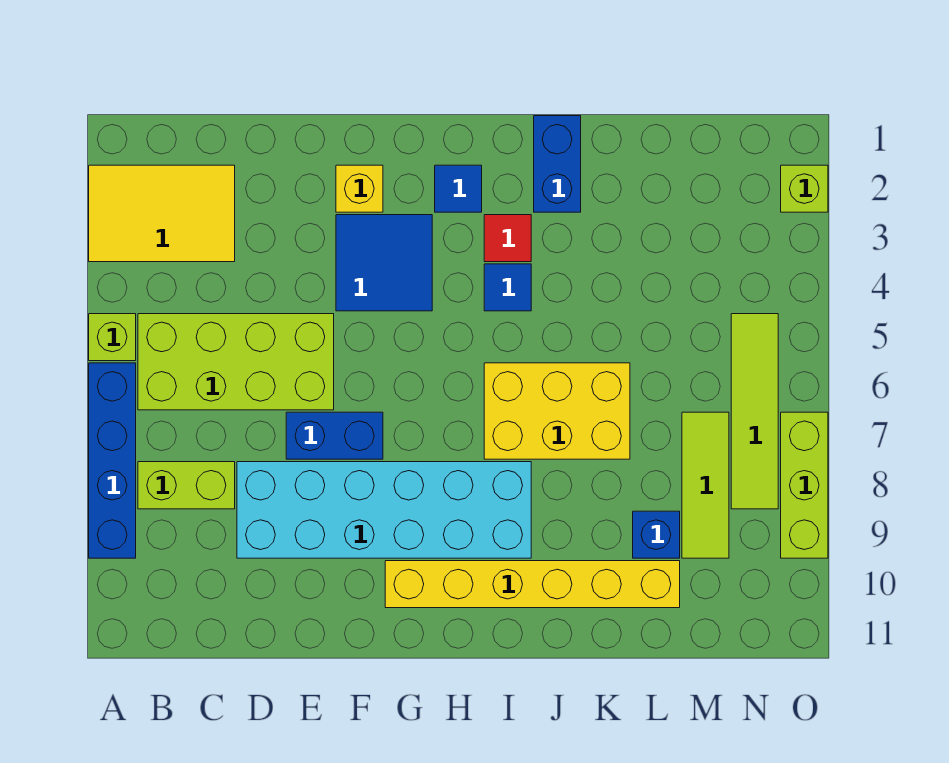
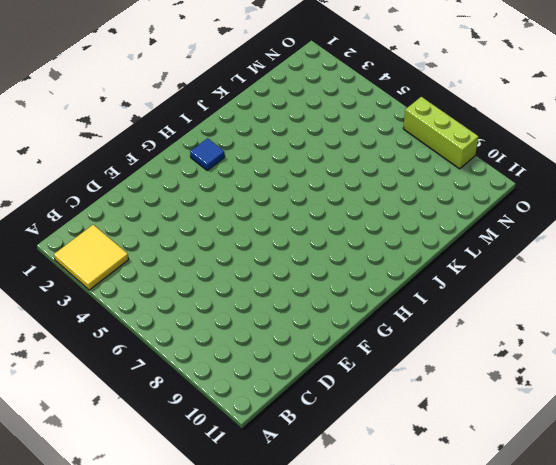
yellow 2x2 tile [54,225,129,290] -> yellow 2x3 tile [89,165,235,262]
none -> lime 1x1 brick [89,314,136,361]
none -> blue 1x4 brick [89,363,136,558]
none -> lime 2x4 brick [138,314,334,410]

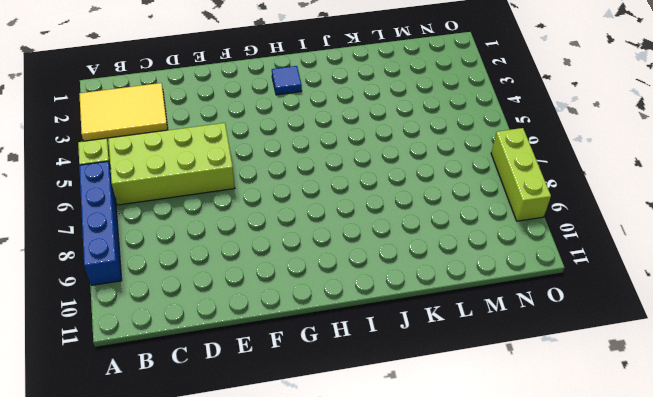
none -> lime 1x2 brick [138,462,235,509]
none -> cyan 2x6 brick [237,462,531,558]
none -> blue 1x2 brick [286,412,383,459]

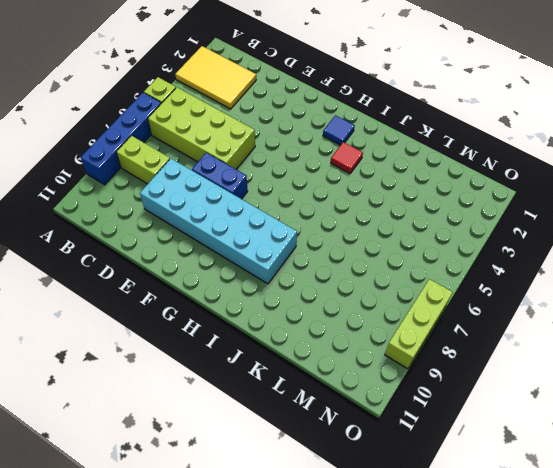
none -> yellow 1x1 brick [336,165,383,212]
none -> blue 2x2 tile [336,215,432,311]
none -> yellow 1x6 brick [385,561,680,608]

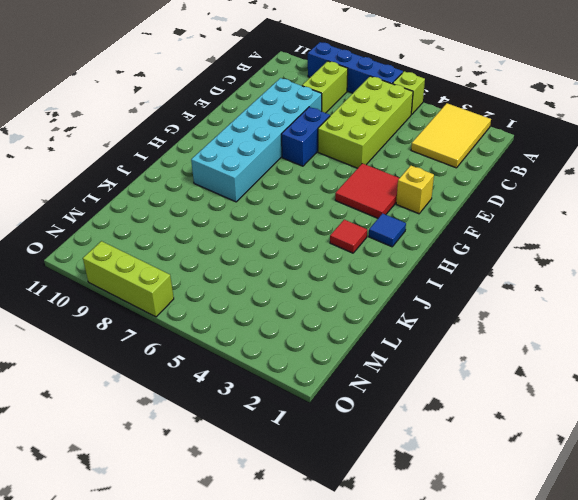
red 2x2 tile [335,163,399,218] -> blue 2x2 tile [336,215,432,311]
none -> yellow 1x6 brick [385,561,680,608]
none -> blue 1x1 tile [484,264,531,311]
none -> yellow 2x3 brick [484,363,630,459]

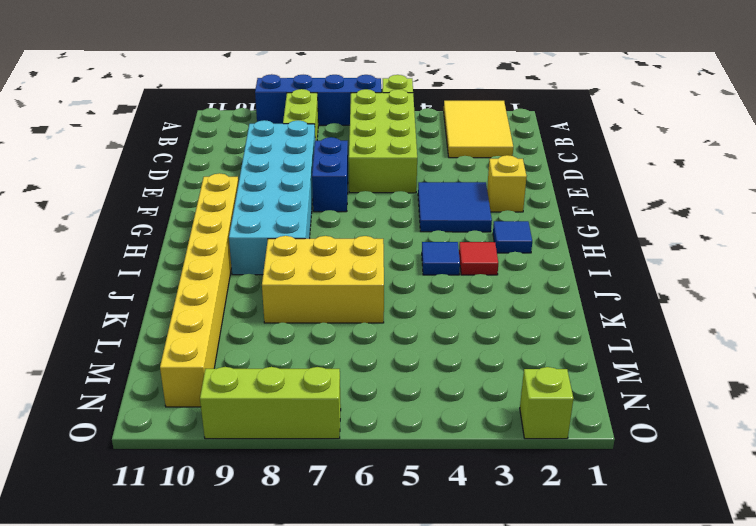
yellow 1x8 brick [160,173,239,407] -> yellow 1x6 brick [385,561,680,608]
yellow 2x3 brick [262,236,384,323] -> yellow 2x3 brick turned to [484,363,630,459]
none -> blue 1x2 brick [534,116,581,212]
none -> blue 1x1 brick [633,511,680,558]
none -> lime 1x3 tile [682,412,729,558]

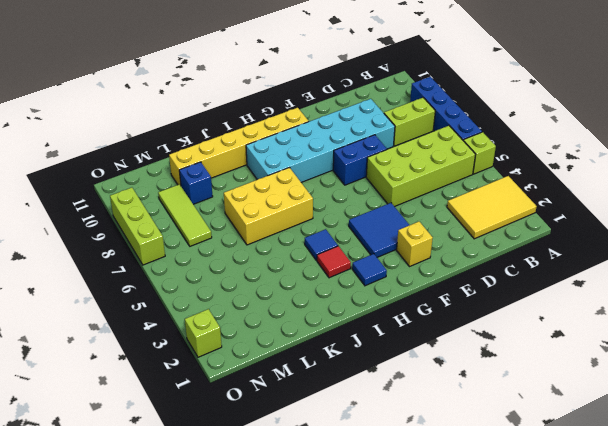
none -> blue 1x2 brick [534,116,581,212]
none -> lime 1x4 tile [731,314,778,509]

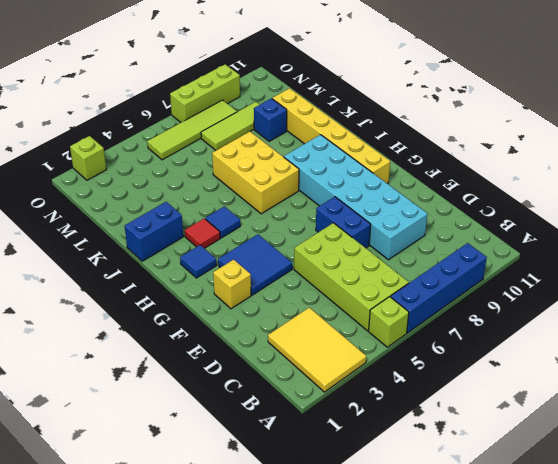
none -> lime 1x2 brick [138,462,235,509]

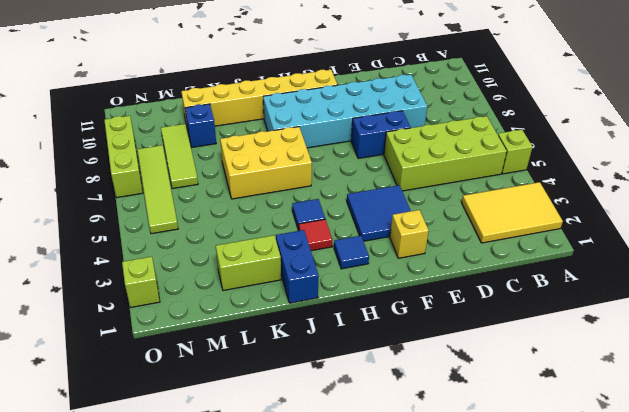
lime 1x2 brick [216,235,281,291] -> lime 1x2 brick moved to [138,462,235,509]
none -> blue 1x4 brick [89,363,136,558]

